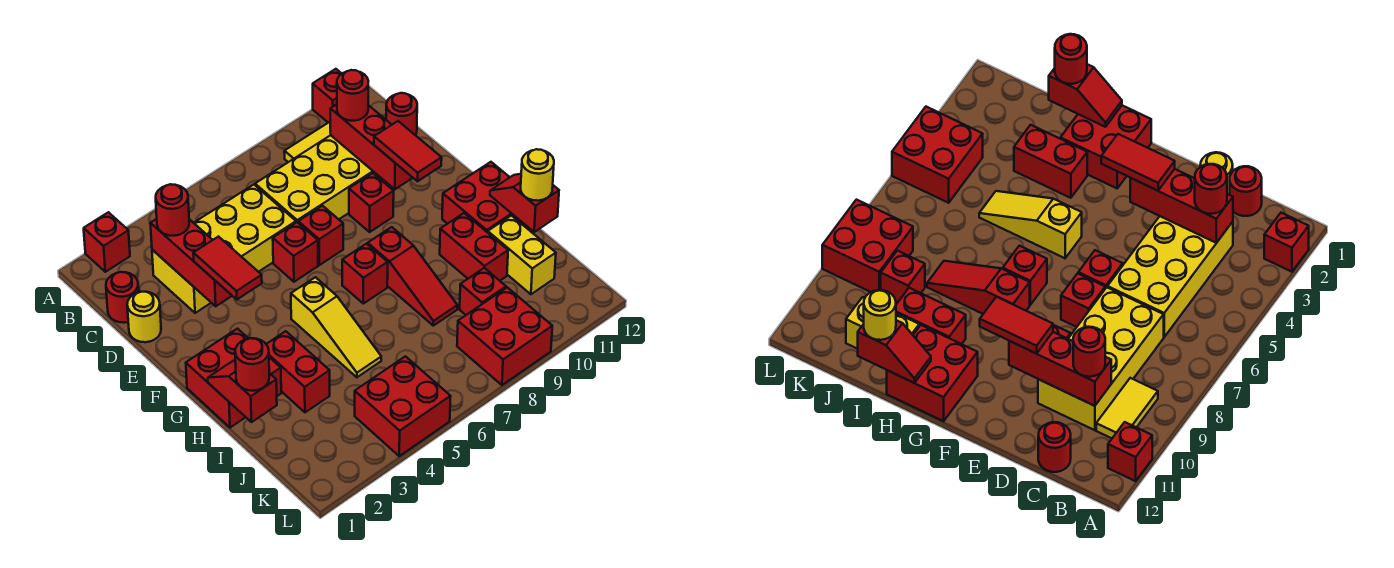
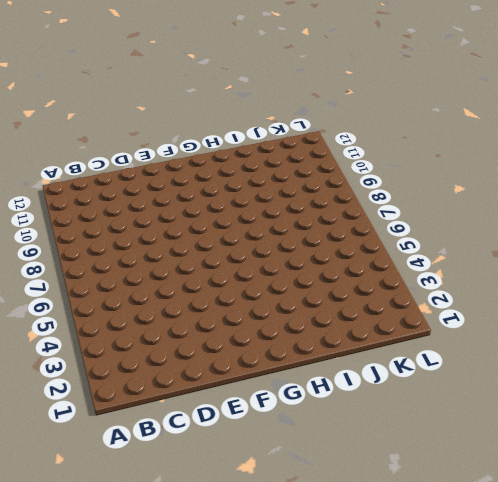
none -> red 1x1 brick [84,212,130,272]
none -> red 1x1 brick [313,69,342,123]
none -> yellow 1x2 tile [284,122,331,162]
none -> red 1x1 round brick [106,272,139,323]

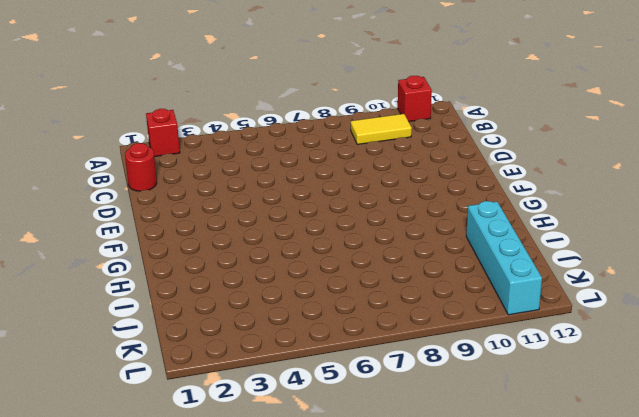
cyan 1x4 brick [466,201,542,315] -> yellow 1x2 brick [488,215,556,294]
none -> yellow 2x4 brick [152,185,296,313]
none -> yellow 2x4 brick [255,135,390,222]
none -> red 1x1 round brick [386,93,417,135]
none -> yellow 1x1 round brick [127,292,161,342]

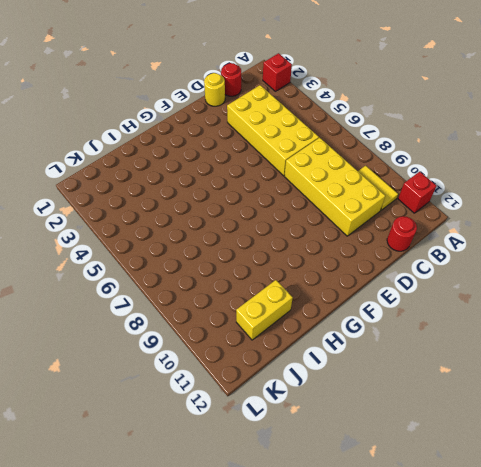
none -> red 1x1 brick [273,222,318,282]
none -> red 1x1 brick [298,206,343,265]
none -> red 1x1 brick [349,173,394,232]
none -> red 2x2 brick [186,329,281,428]

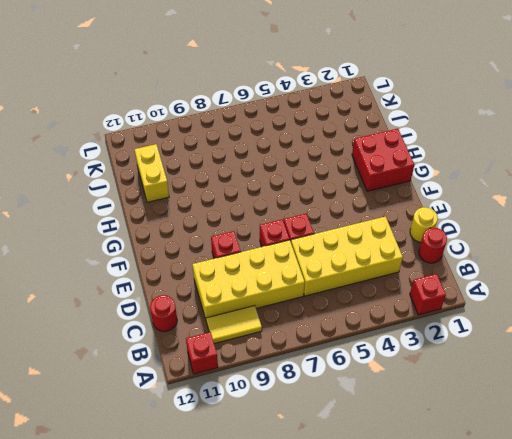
none -> yellow 1x3 slope [291,277,381,377]
none -> red 1x1 brick [342,244,388,304]
none -> red 1x3 slope [368,227,457,326]
none -> red 2x2 brick [442,162,528,233]

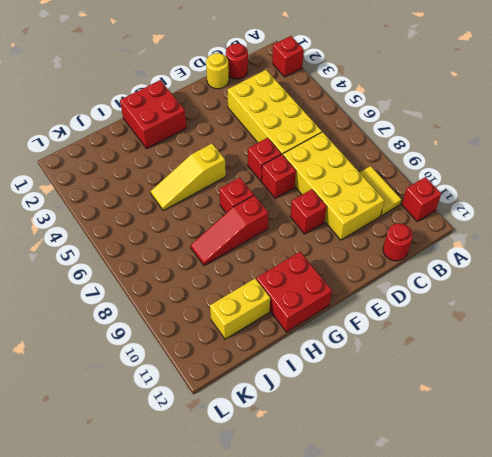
none -> red 1x2 brick [266,331,330,412]
none -> red 1x2 brick [440,213,508,281]
none -> red 1x1 brick [460,268,506,315]
none -> red 2x2 brick [355,356,451,456]

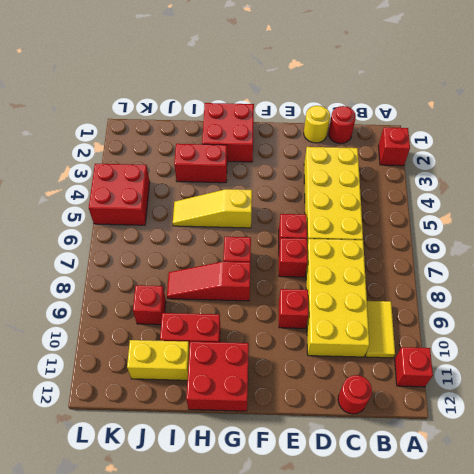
none -> red 2x2 brick [457,287,552,385]
none -> red 1x3 brick [150,219,232,306]
none -> red 1x3 brick [330,104,413,189]
none -> red 1x2 slope [208,361,277,422]

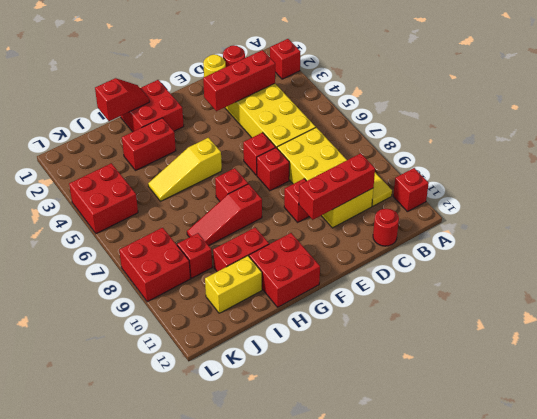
none -> red 1x2 slope [490,174,559,232]
none -> red 1x1 round brick [156,184,189,236]
none -> red 1x1 round brick [337,70,368,121]
none -> red 1x2 tile [193,237,262,299]

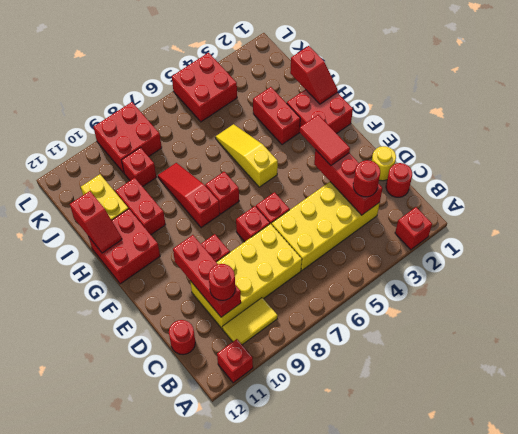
none -> red 1x2 tile [374,121,442,181]
none -> red 1x1 round brick [235,338,269,391]
none -> yellow 1x1 round brick [521,149,554,201]

